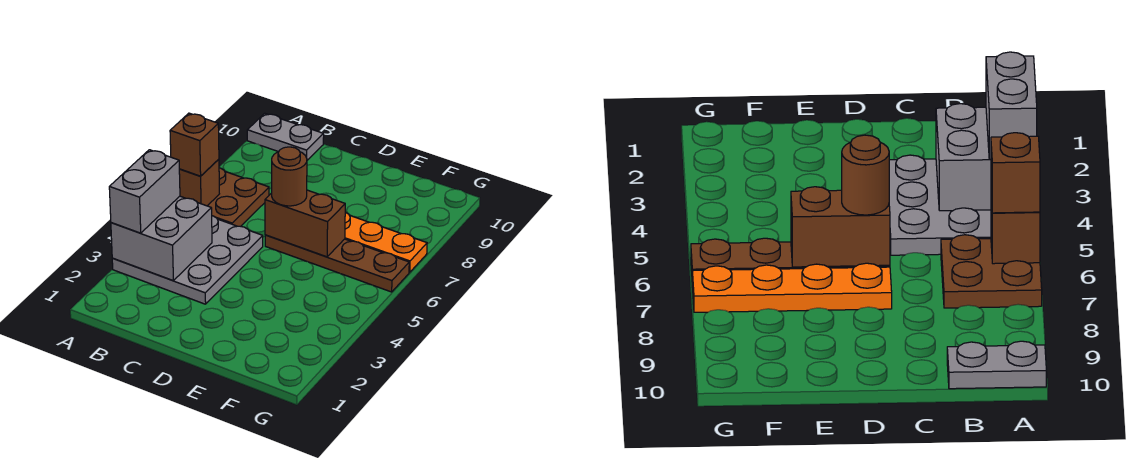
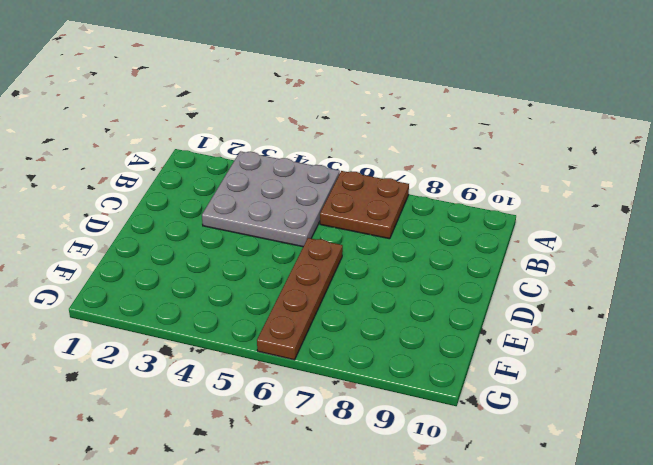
none -> grey 1x2 plate [247,113,324,160]
none -> orange 1x4 plate [345,212,427,272]

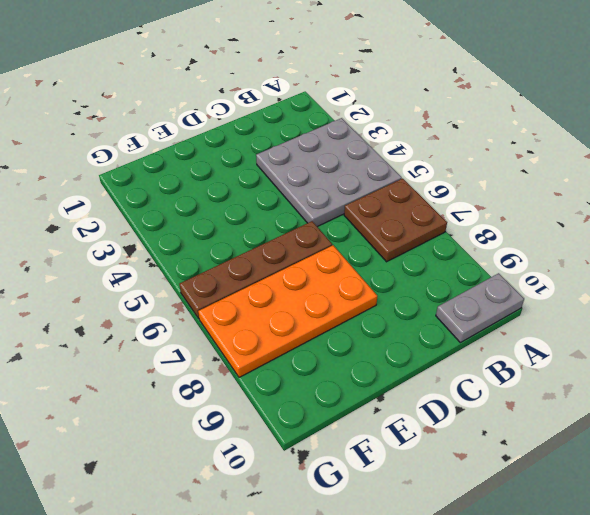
orange 2x4 plate [198,245,377,377] -> orange 1x4 plate [345,212,427,272]
none -> grey 2x2 brick [111,196,212,281]
none -> brown 1x1 brick [179,159,219,206]

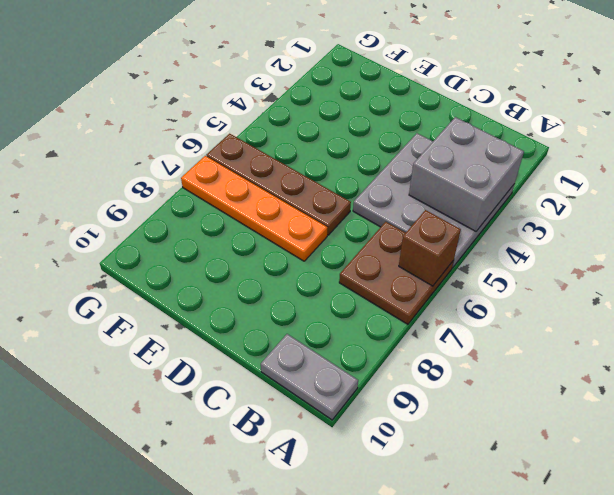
none -> brown 1x2 brick [265,190,345,257]
none -> grey 1x2 brick [109,150,180,233]

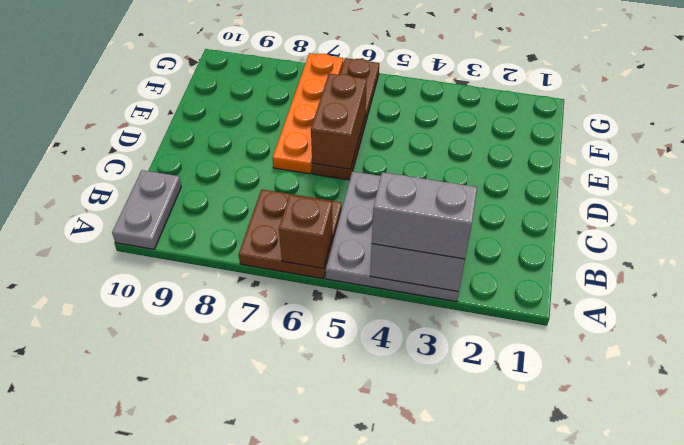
none -> brown 1x1 brick [170,113,219,176]
none -> brown 1x1 round brick [272,147,307,206]

